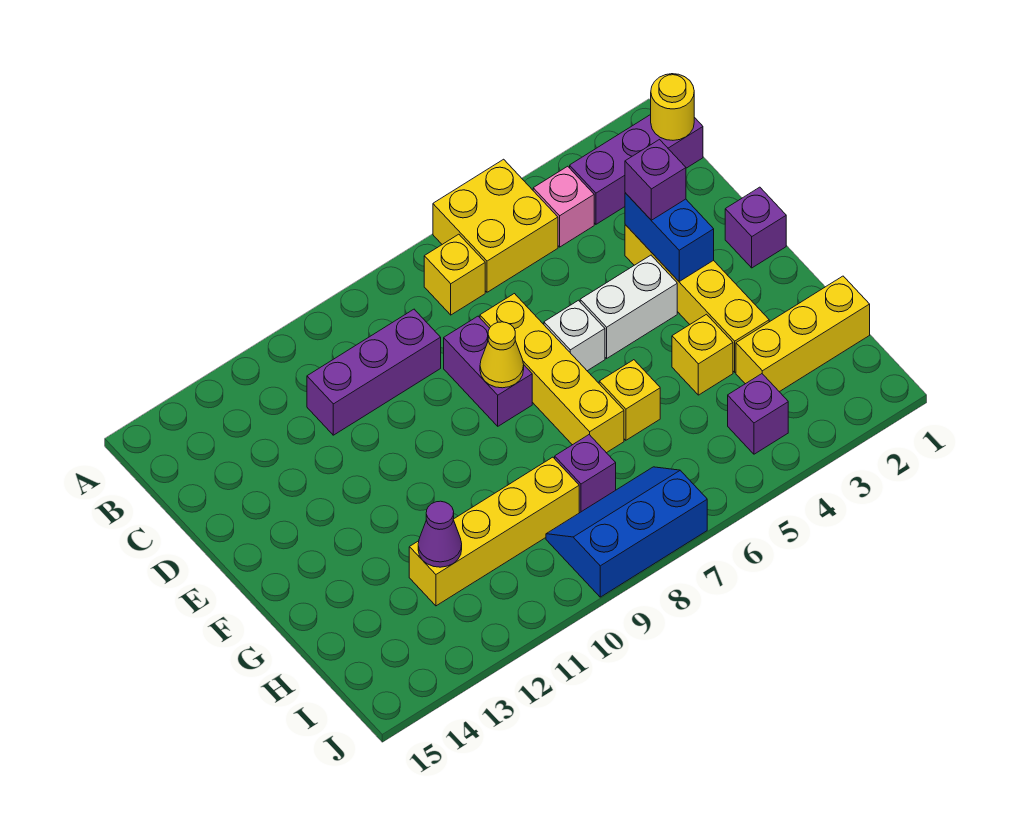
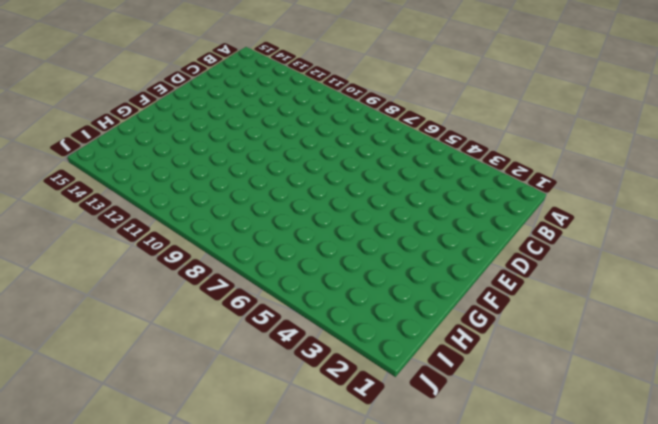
none -> yellow 2x2 brick [433,159,558,292]
none -> purple 1x3 brick [570,115,703,224]
none -> pink 1x1 brick [533,166,594,247]

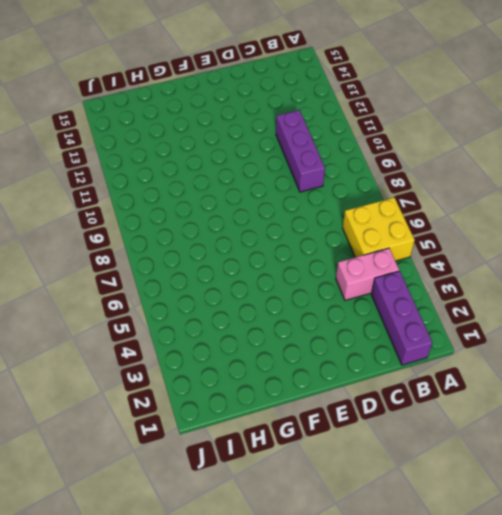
pink 1x2 brick [336,248,399,300] -> pink 1x1 brick [533,166,594,247]
none -> yellow 1x1 brick [424,234,485,315]
none -> yellow 1x4 brick [625,225,769,372]
none -> yellow 1x4 brick [480,294,624,453]

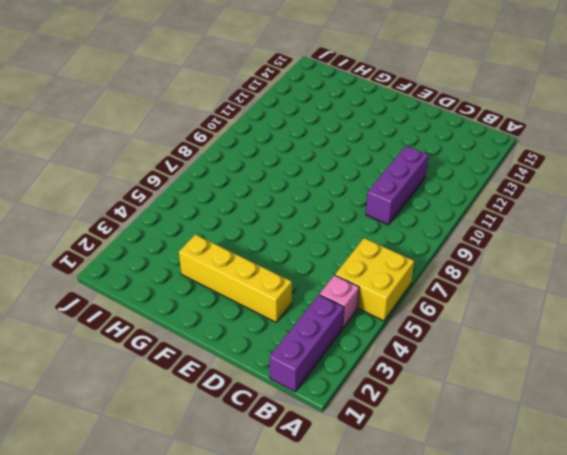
none -> yellow 1x1 brick [424,234,485,315]
none -> yellow 1x4 brick [480,294,624,453]
none -> purple 1x2 brick [444,316,532,426]

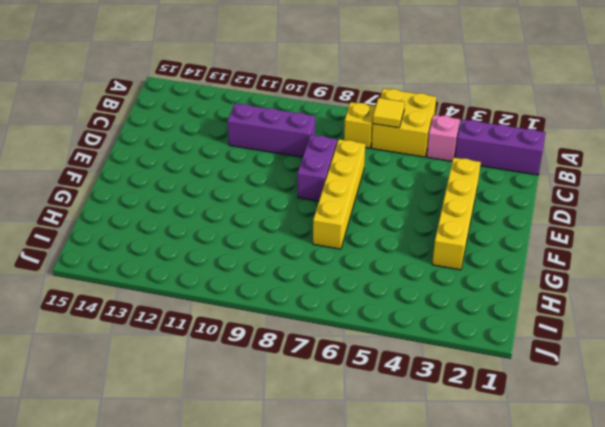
yellow 1x1 tile [373,98,405,128] -> none
none -> purple 1x1 brick [725,187,786,268]
none -> white 1x2 brick [580,255,677,358]
none -> white 1x1 brick [544,300,605,371]

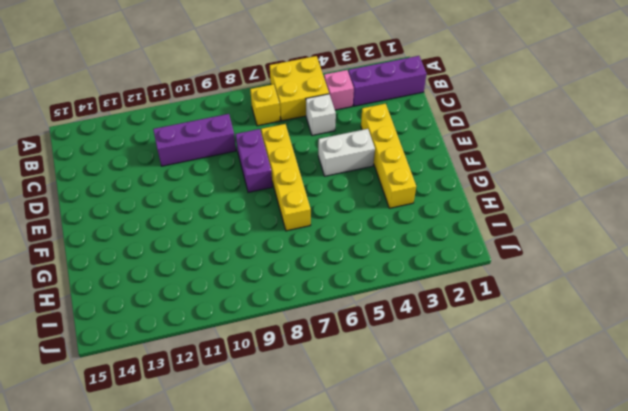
white 1x1 brick [306,94,336,136] -> white 1x1 brick moved to [544,300,605,371]
none -> purple 1x1 brick [725,187,786,268]
none -> yellow 1x1 brick [672,314,733,395]
none -> yellow 1x1 brick [599,360,660,440]

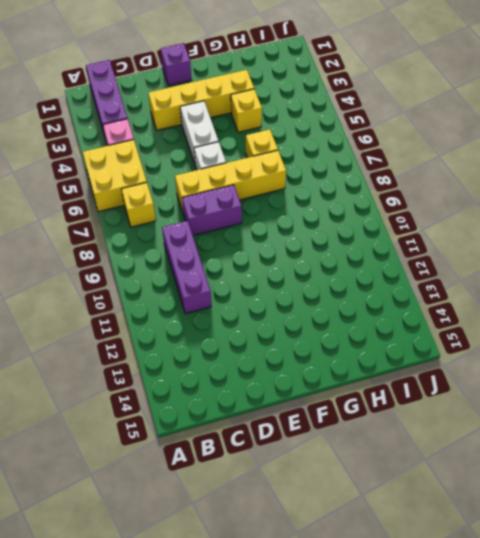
none -> yellow 1x3 brick [736,276,870,392]
none -> purple 1x1 brick [555,435,616,513]
none -> yellow 1x4 brick [409,457,579,606]

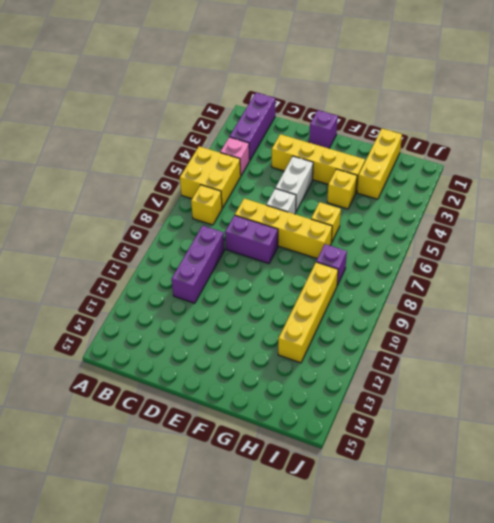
none -> purple 1x1 brick [728,374,788,454]
none -> blue 2x3 slope [546,467,707,597]
none -> yellow 1x1 round brick [651,74,694,140]

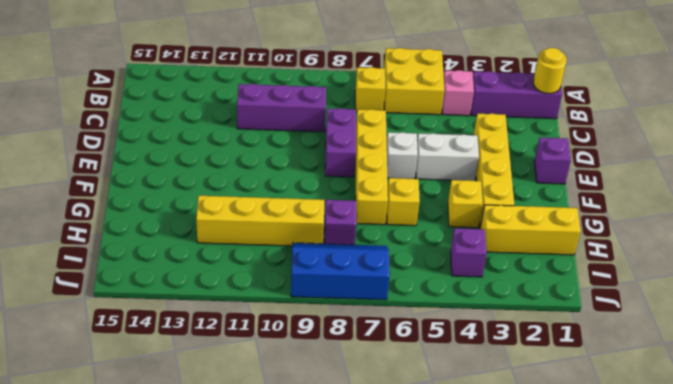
none -> blue 1x2 brick [625,193,714,281]
none -> yellow 1x1 cone [480,322,524,388]
none -> purple 1x1 cone [418,501,462,567]

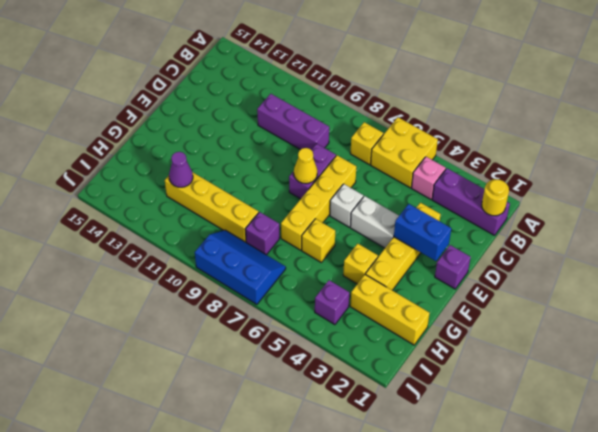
blue 1x2 brick [394,204,451,261] -> blue 1x2 brick turned to [625,193,714,281]
none -> purple 1x1 brick [625,140,686,220]

